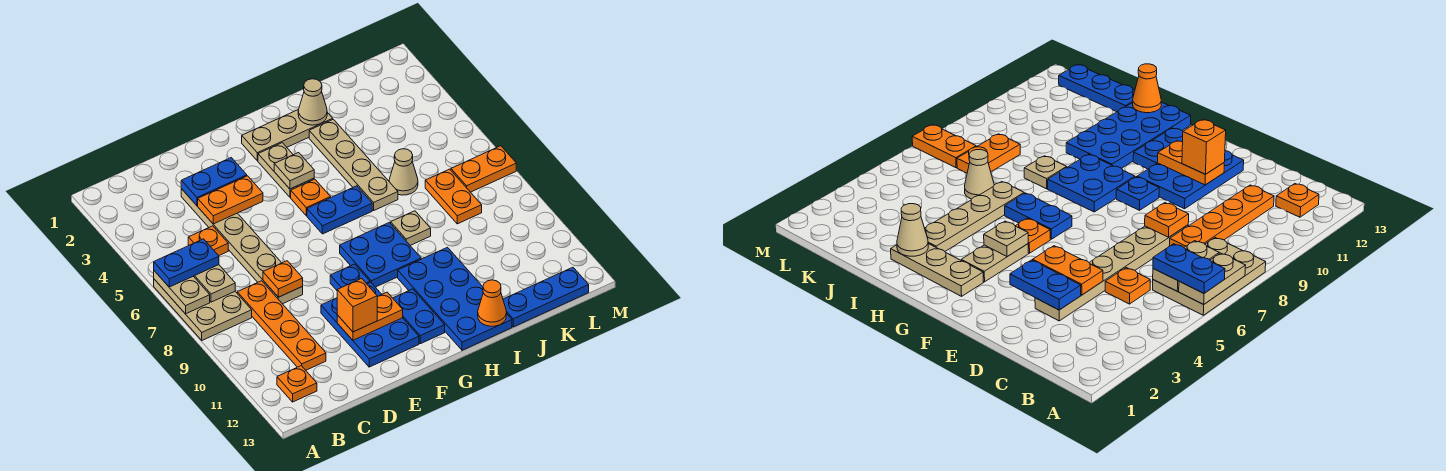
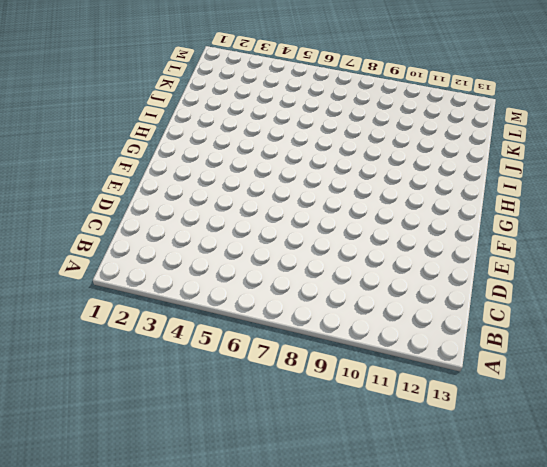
none -> tan 2x3 plate [154,279,252,340]
none -> orange 1x1 plate [277,366,317,402]
none -> orange 1x1 plate [188,226,228,256]
none -> orange 1x4 plate [237,281,326,370]

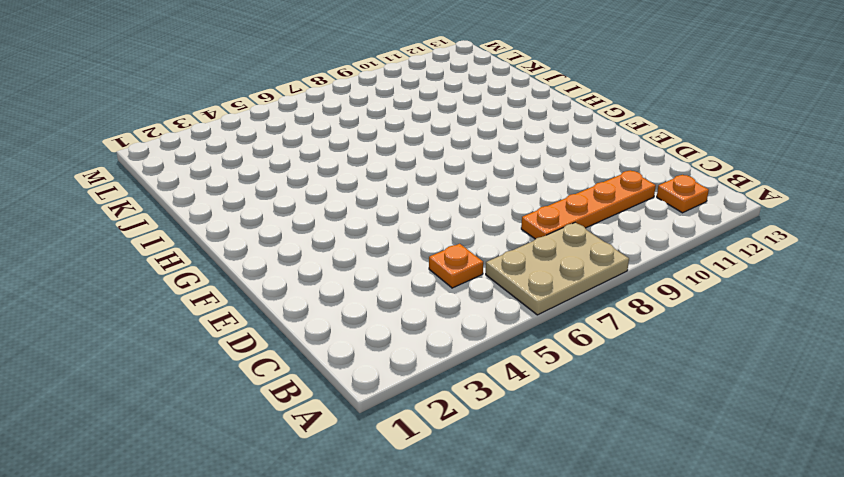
none -> tan 1x6 plate [181,189,303,304]
none -> blue 2x3 plate [321,282,419,367]
none -> blue 1x1 plate [330,264,370,290]
none -> tan 1x3 plate [242,110,333,161]

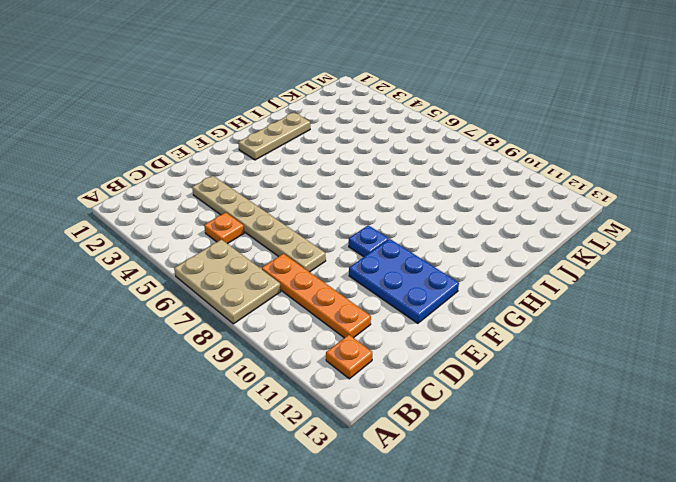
none -> tan 1x2 plate [258,143,314,197]
none -> orange 1x1 plate [291,179,331,216]
none -> blue 1x2 plate [307,186,372,234]
none -> blue 2x2 plate [340,222,421,287]

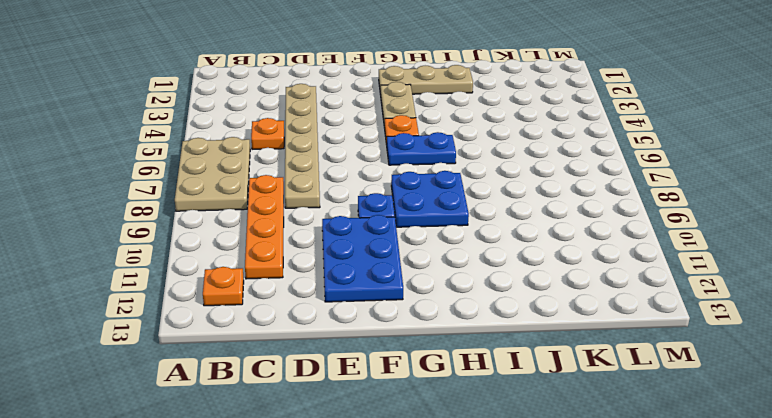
none -> blue 1x2 plate [393,289,445,344]
none -> blue 2x4 plate [398,247,512,350]
none -> tan 1x4 plate [309,119,398,210]
none -> tan 1x1 plate [391,211,431,245]

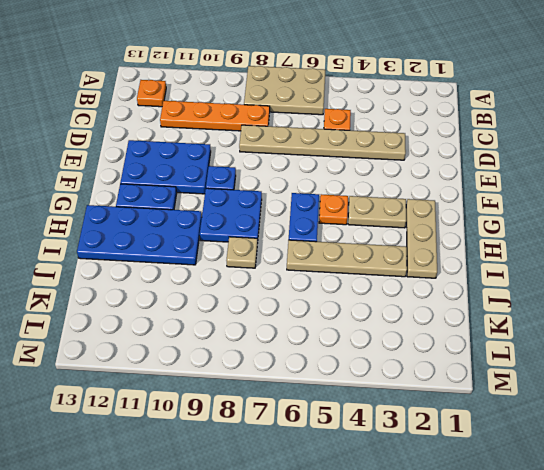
none -> tan 1x1 cone [389,149,418,195]
none -> blue 1x3 plate [503,267,589,327]
none -> orange 1x2 plate [425,169,482,224]
none -> orange 1x2 plate [451,146,516,192]

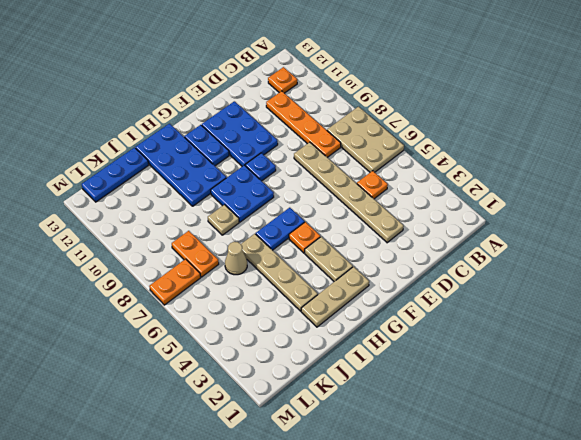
none -> tan 1x2 plate [154,271,210,314]
none -> tan 1x2 plate [194,265,235,302]
none -> blue 1x2 plate [181,158,247,206]
none -> orange 1x2 plate [198,176,263,224]

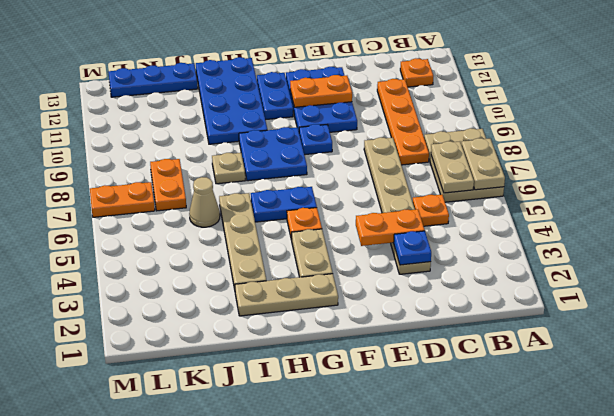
blue 1x1 plate [394,231,431,265] -> blue 1x2 plate [181,158,247,206]
none -> orange 1x1 plate [263,261,303,297]
none -> tan 1x1 plate [274,153,314,189]
none -> tan 1x1 cone [298,79,327,125]
none -> orange 1x1 cone [478,280,506,326]

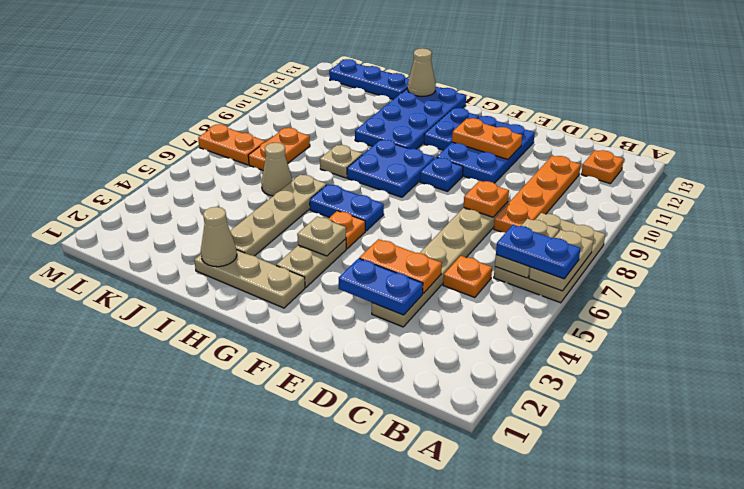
tan 1x1 cone [408,48,436,96] -> orange 1x1 cone [478,280,506,326]
none -> orange 1x1 brick [337,279,377,332]

